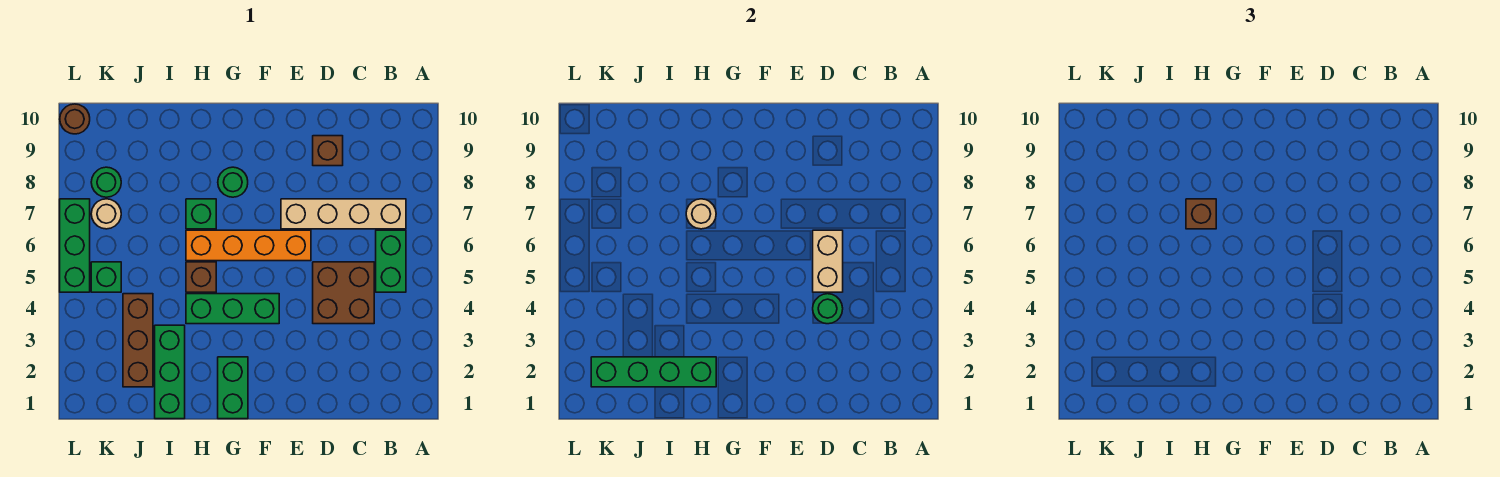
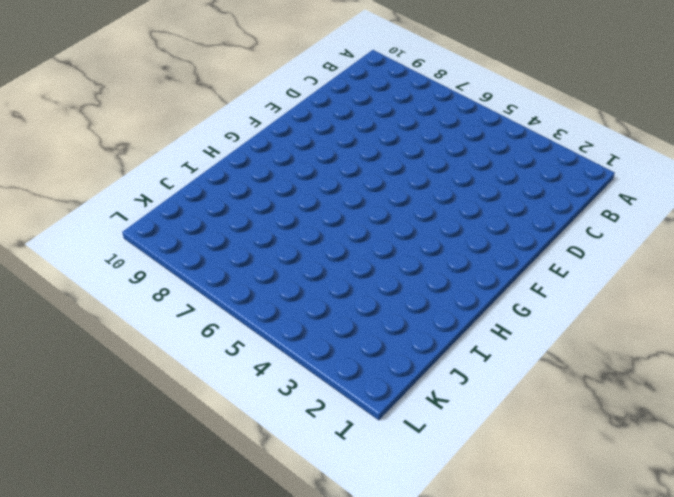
none -> green 1x2 brick [376,230,406,292]
none -> tan 1x4 brick [281,199,406,229]
none -> brown 2x2 brick [313,262,374,324]

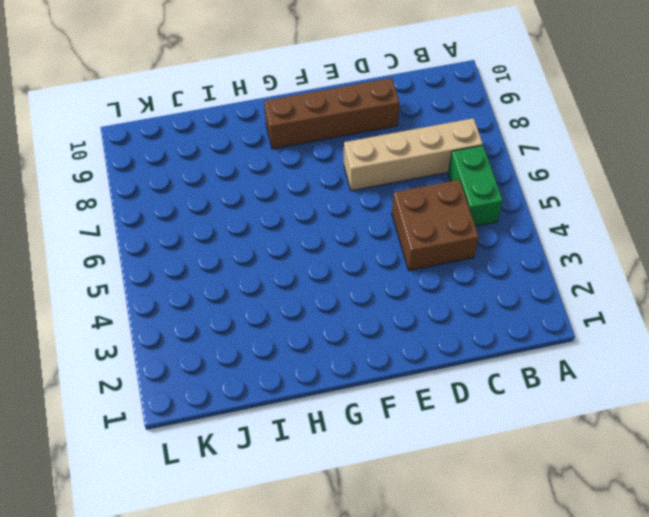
brown 1x4 brick [264,78,400,149] -> brown 1x1 brick [313,136,343,166]
none -> orange 1x4 brick [186,230,311,261]
none -> green 1x3 brick [186,294,279,324]
none -> green 1x2 brick [218,357,248,419]

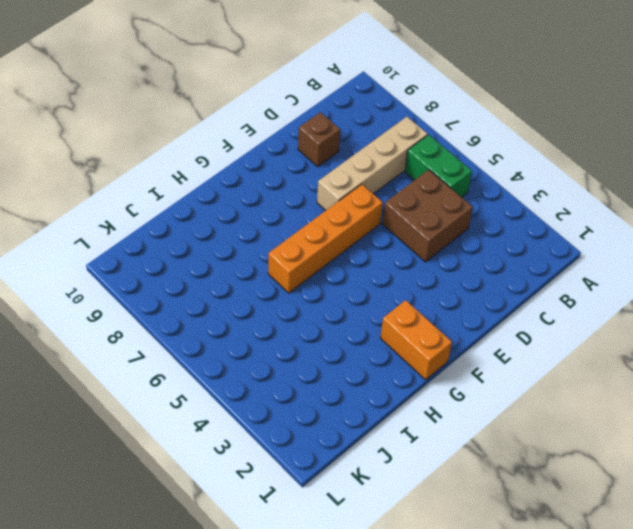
orange 1x2 brick [380,300,452,380] -> green 1x2 brick [218,357,248,419]
none -> green 1x3 brick [186,294,279,324]
none -> green 1x1 round brick [218,167,248,197]
none -> brown 1x1 brick [186,262,216,292]

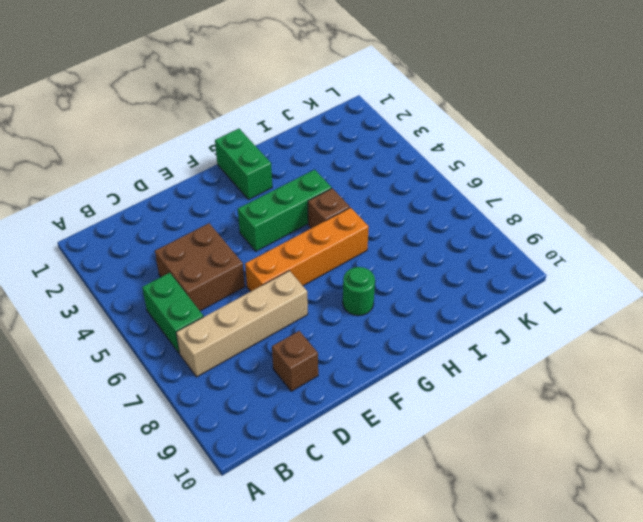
none -> green 1x1 brick [186,199,216,229]
none -> green 1x3 brick [155,325,185,419]
none -> brown 1x3 brick [123,294,153,387]

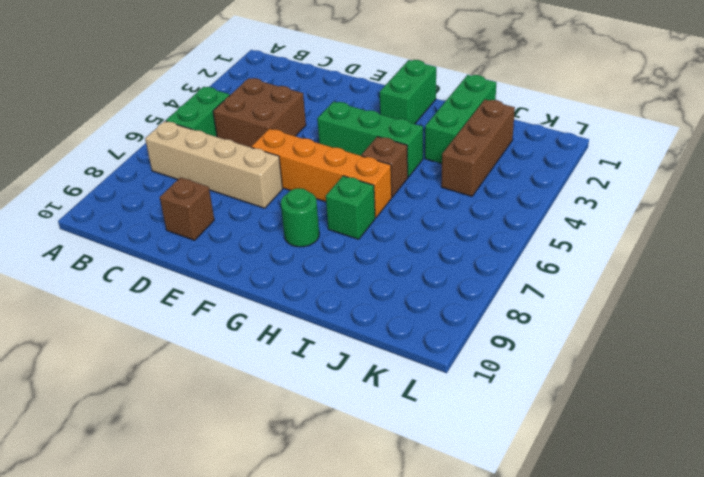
none -> green 1x1 brick [91,262,121,292]
none -> tan 1x1 round brick [91,199,121,229]
none -> green 1x1 round brick [91,167,121,197]

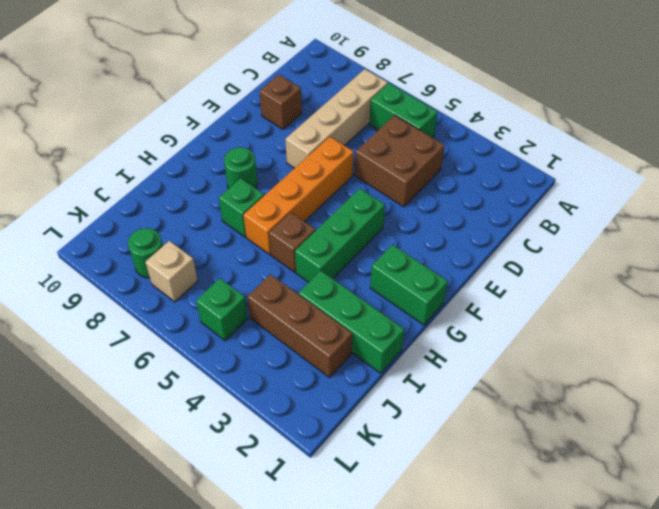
tan 1x1 brick [145,241,198,302] -> tan 1x1 round brick [91,199,121,229]
none -> green 1x3 brick [60,199,90,292]
none -> brown 1x1 round brick [60,104,90,134]
none -> green 1x1 round brick [813,294,843,324]

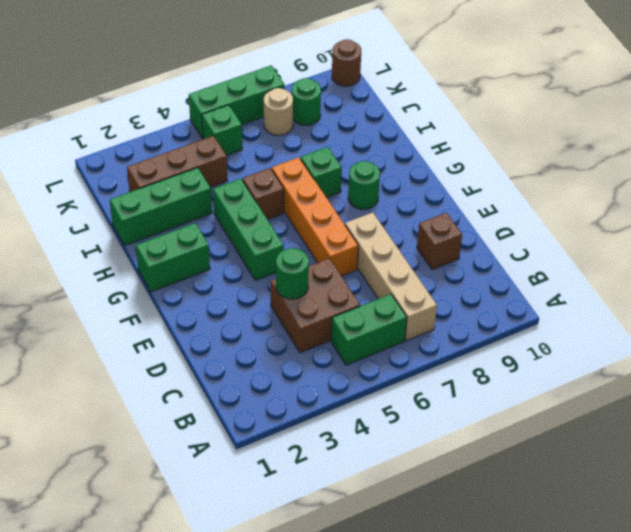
none -> tan 1x2 brick [813,230,843,292]
none -> green 1x4 brick [591,357,716,387]
none -> tan 1x1 round brick [686,199,716,229]

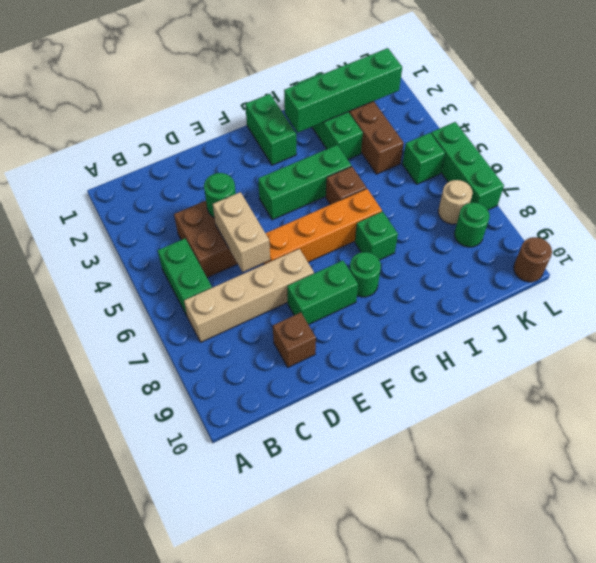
green 1x2 brick [287,261,358,325] -> none
none -> tan 1x1 round brick [686,199,716,229]
none -> brown 1x1 brick [1186,199,1216,229]

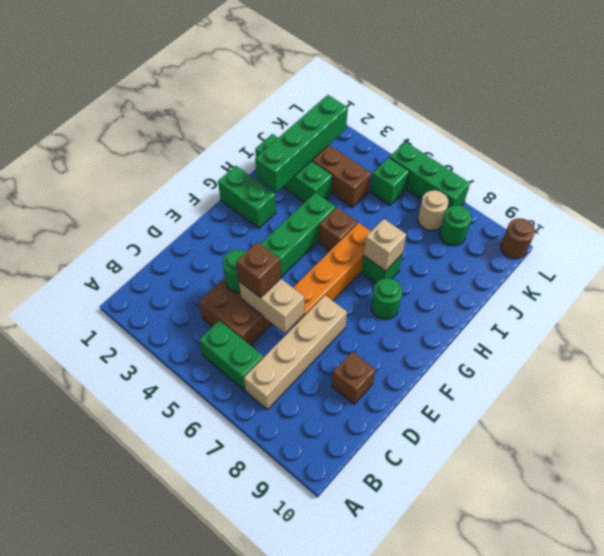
brown 1x1 brick [236,242,281,298] -> brown 1x1 brick moved to [1186,199,1216,229]
tan 1x1 brick [364,219,406,271] -> tan 1x1 round brick [686,199,716,229]

